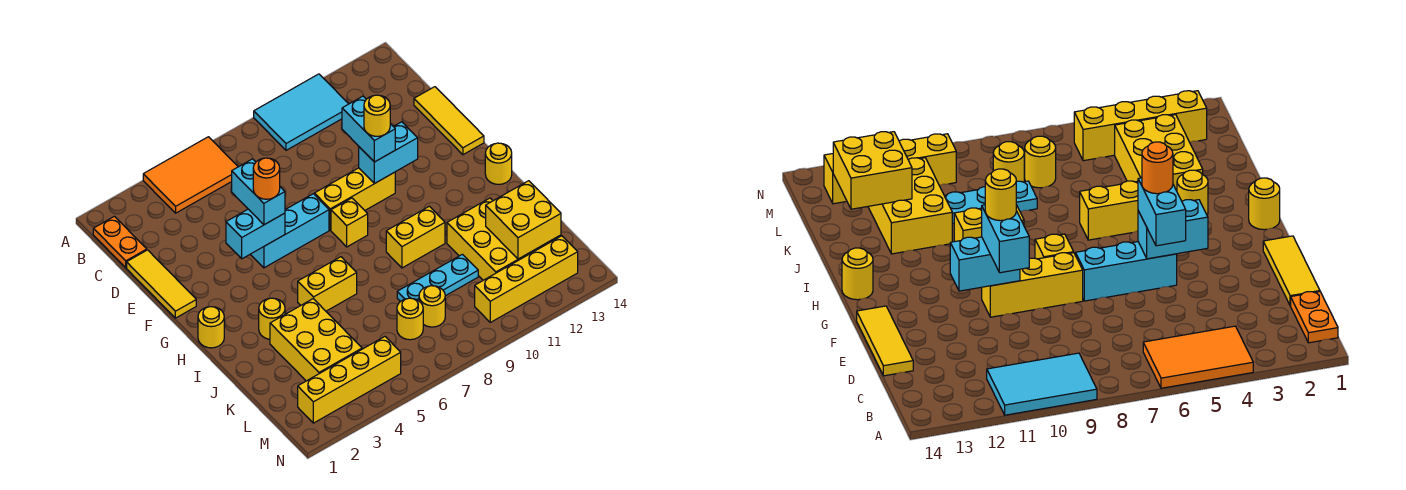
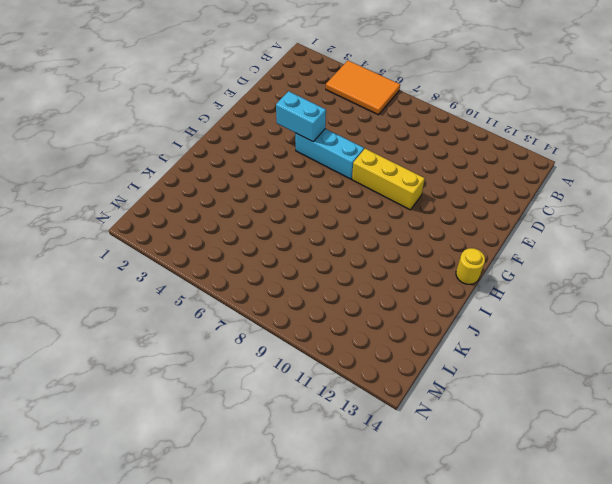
none -> cyan 2x3 tile [254,74,348,150]
none -> orange 1x2 plate [93,216,147,268]
none -> yellow 1x3 tile [127,250,196,318]

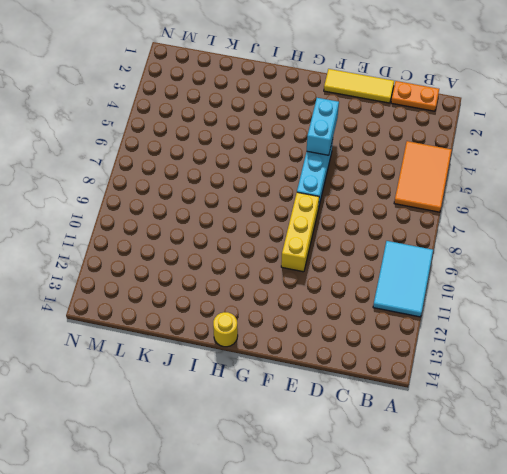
none -> yellow 1x3 tile [414,87,484,155]
none -> yellow 1x1 brick [331,198,368,247]
none -> yellow 1x1 round brick [198,307,224,348]

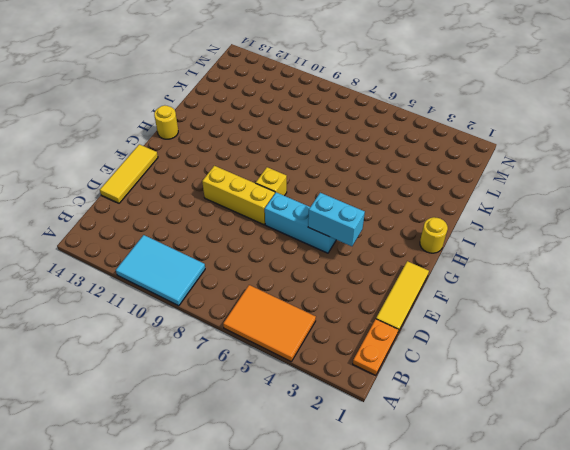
none -> yellow 1x1 round brick [259,298,285,339]
none -> yellow 1x2 brick [298,257,357,311]
none -> yellow 1x2 brick [386,206,445,268]

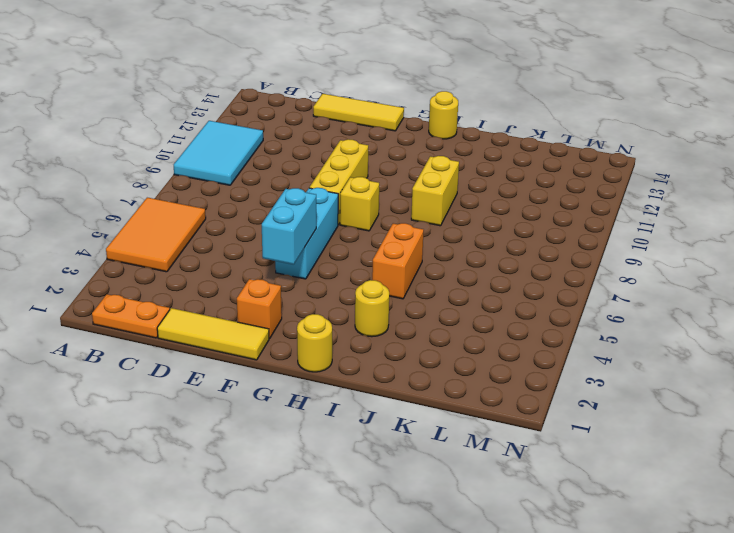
orange 1x1 brick [237,279,282,339] -> none
orange 1x2 brick [372,223,424,299] -> yellow 1x2 brick [298,257,357,311]
none -> yellow 2x3 brick [270,299,362,381]
none -> yellow 2x3 brick [447,198,539,280]
none -> cyan 1x3 plate [397,254,478,302]

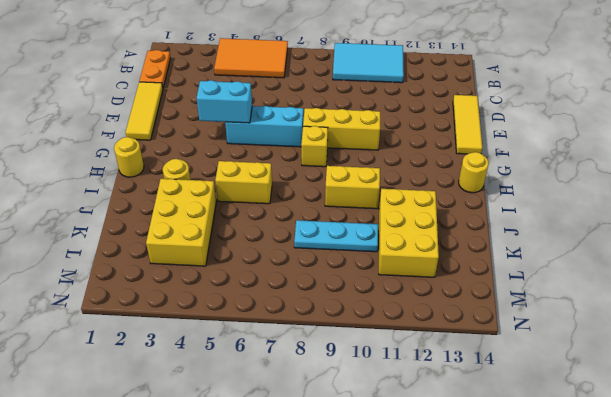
none -> yellow 1x1 round brick [397,298,423,340]
none -> yellow 1x1 round brick [419,286,445,327]
none -> yellow 1x4 brick [298,337,401,423]

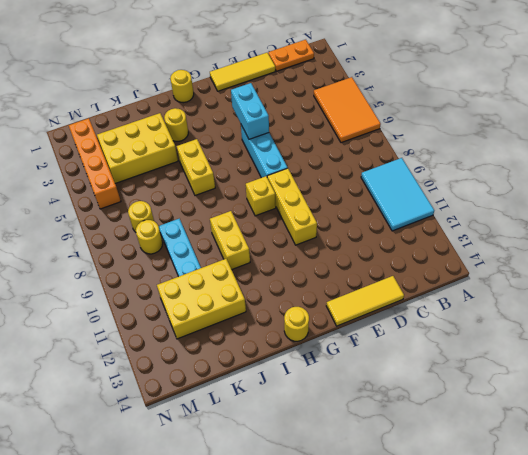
orange 1x4 brick [69,118,121,209] -> yellow 1x4 brick [298,337,401,423]
none -> yellow 1x4 brick [475,236,578,322]
none -> cyan 1x2 brick [359,122,418,184]
none -> yellow 2x2 brick [486,181,561,259]

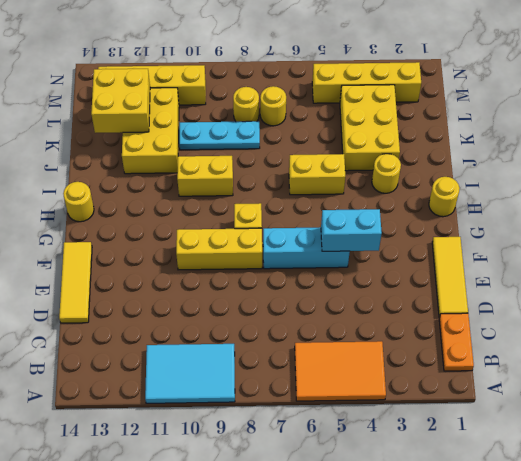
none -> cyan 1x2 brick [359,122,418,184]
none -> cyan 1x2 brick [232,159,285,225]
none -> cyan 1x2 brick [342,96,395,162]

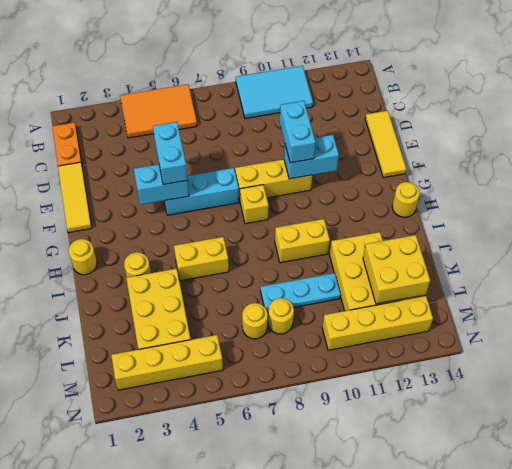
none -> orange 1x1 round brick [253,158,280,199]
none -> yellow 1x1 round brick [364,95,390,136]

